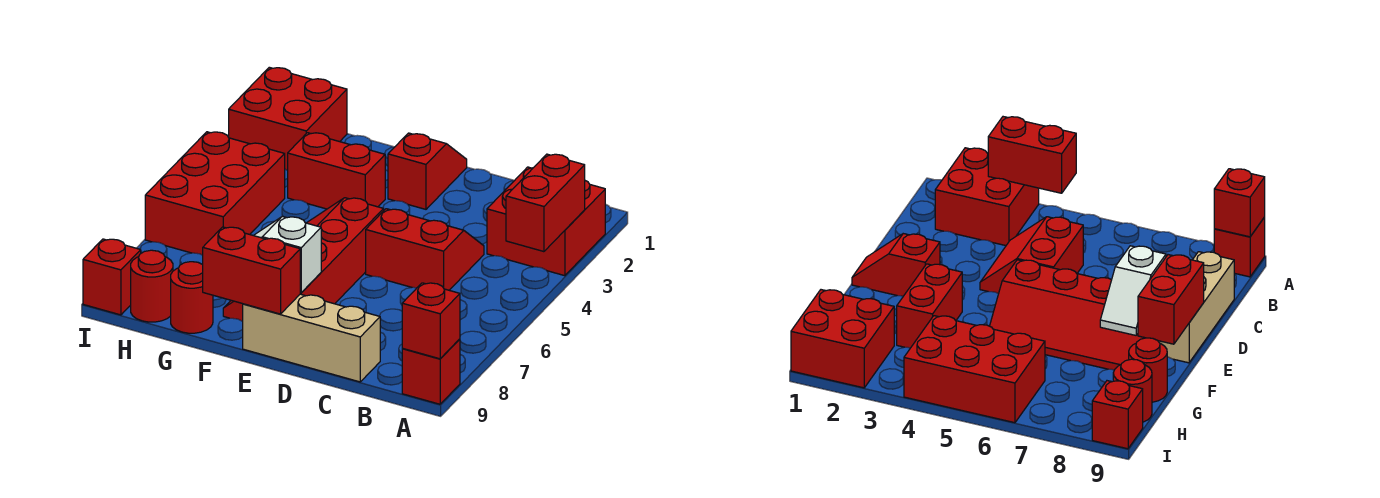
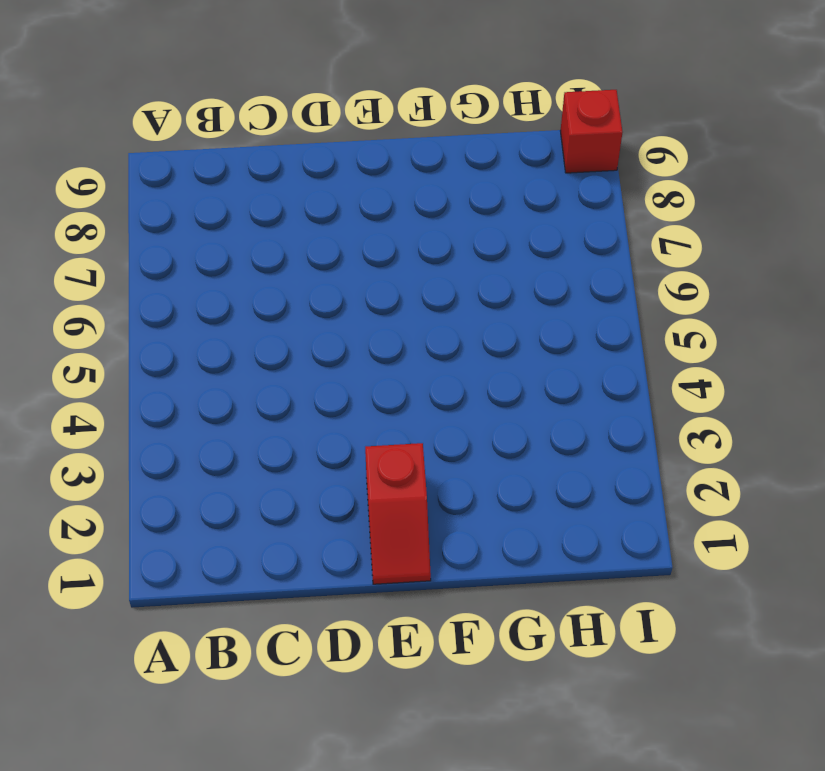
none -> red 2x2 brick [487,167,605,276]
none -> red 1x1 brick [402,339,460,404]
none -> red 2x2 slope [366,209,484,290]

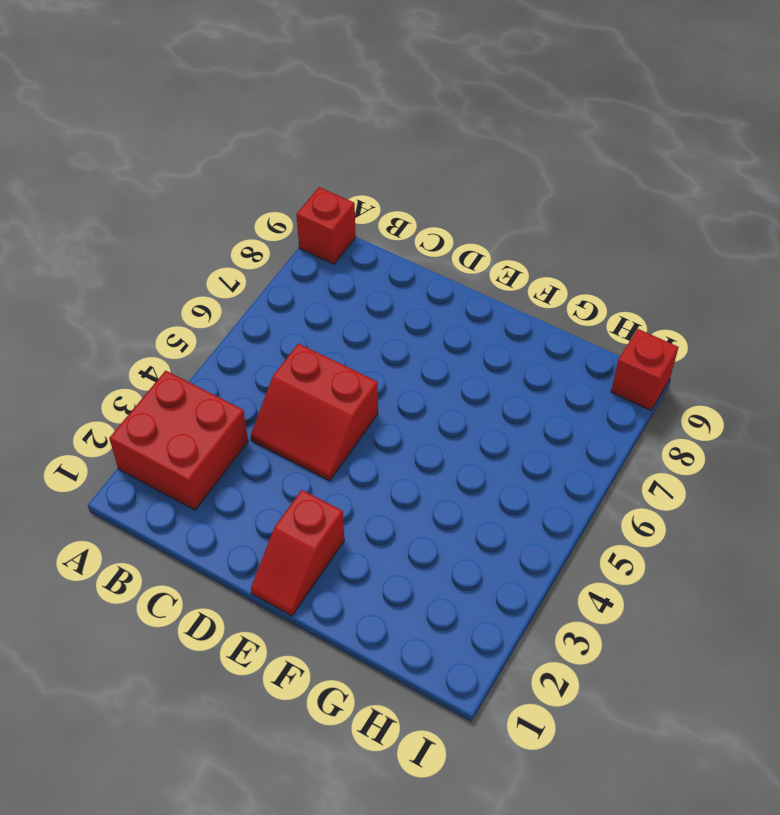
none -> tan 1x3 brick [243,294,380,382]
none -> red 2x4 slope [223,198,384,321]
none -> red 1x2 brick [288,133,385,209]

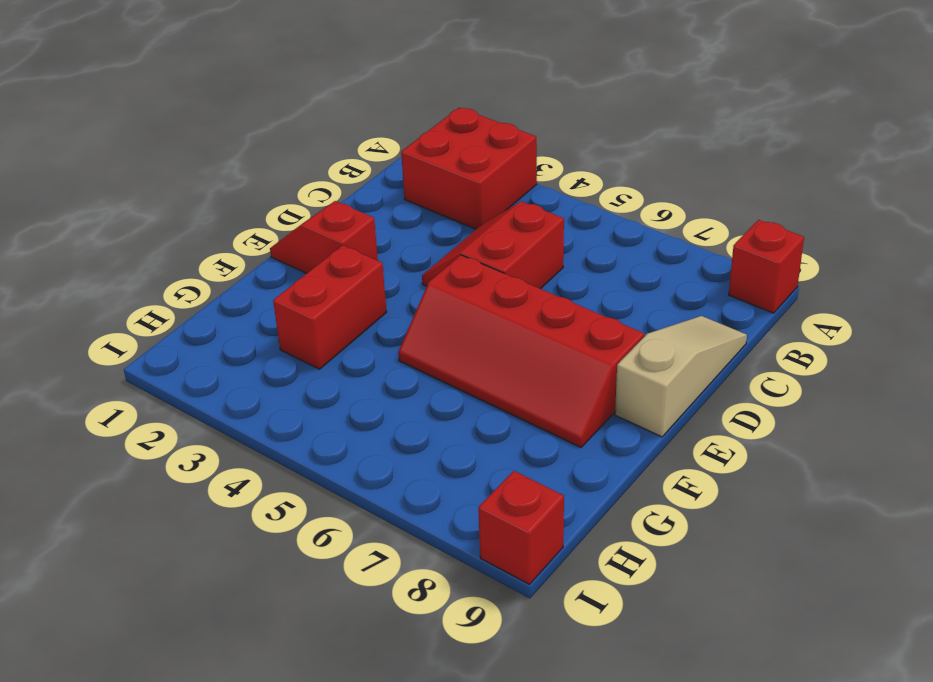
tan 1x3 slope [615,316,747,437] -> tan 1x3 brick [243,294,380,382]
none -> red 1x1 round brick [171,262,213,333]
none -> red 2x2 brick [229,67,347,170]
none -> red 2x3 brick [145,132,285,255]

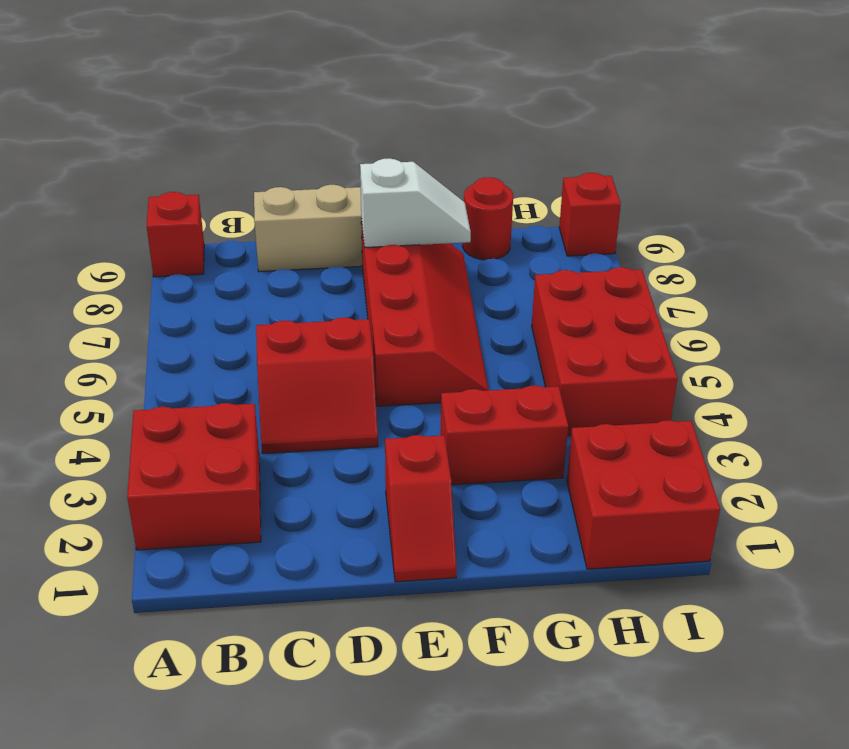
none -> red 1x1 round brick [131,250,173,322]
none -> red 1x2 brick [506,154,585,252]
none -> red 1x1 brick [402,283,460,359]

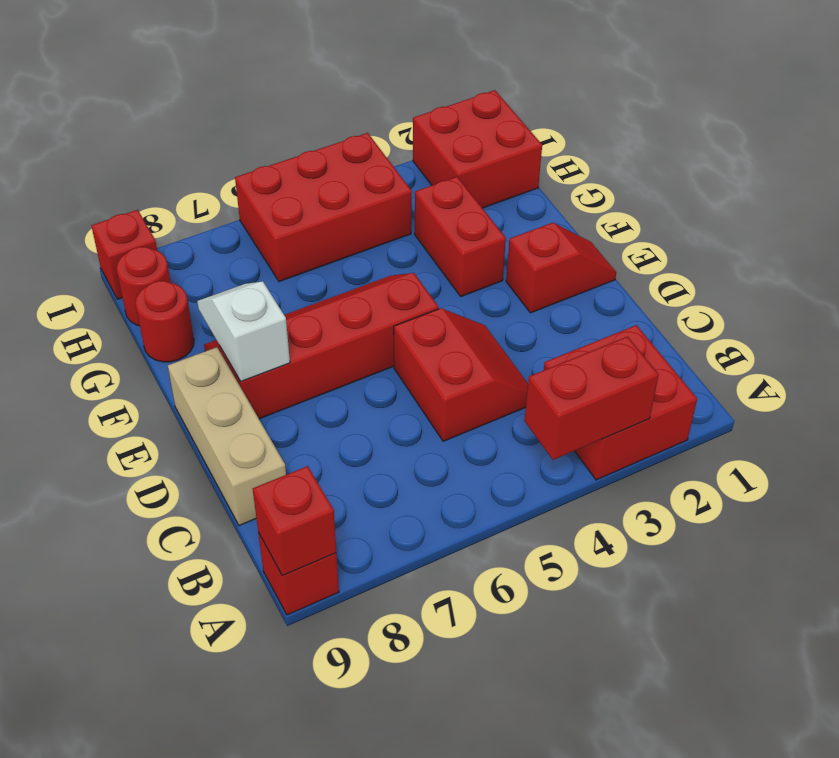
none -> red 1x2 brick [203,227,300,314]

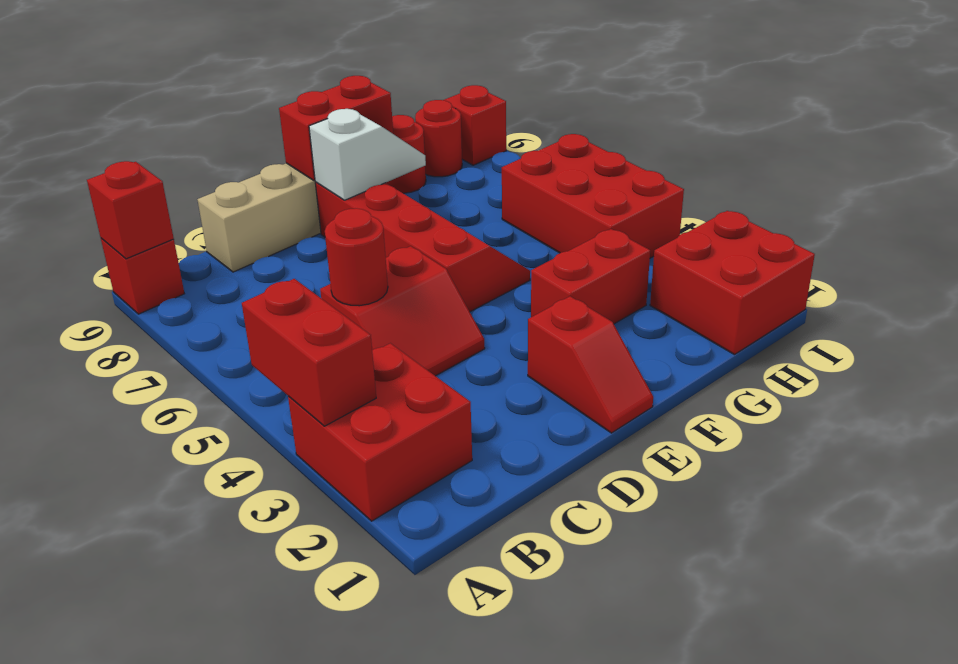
red 1x1 round brick [325,208,388,306] -> none

